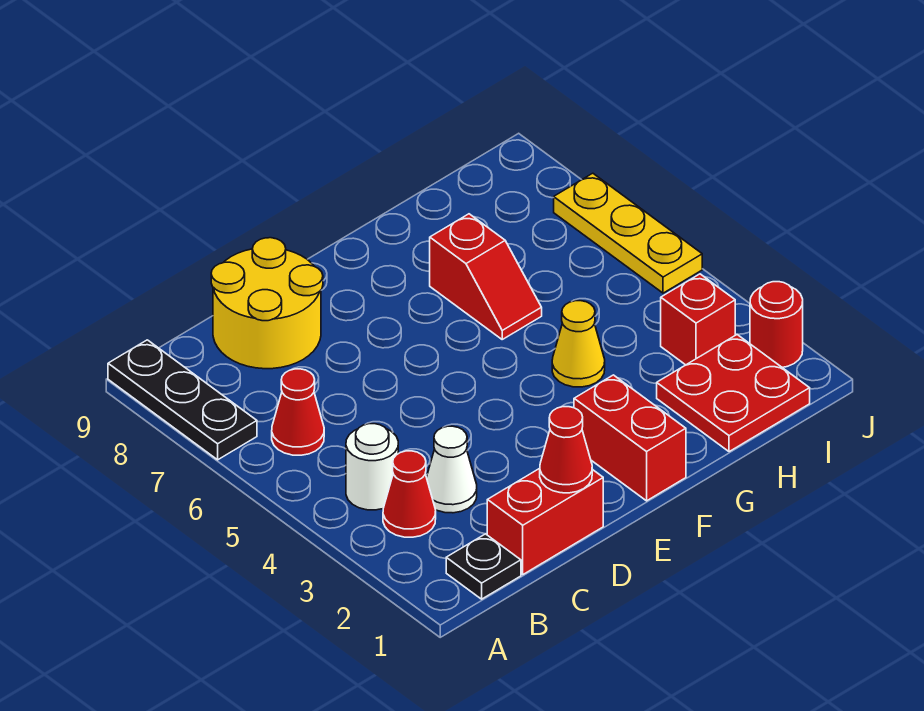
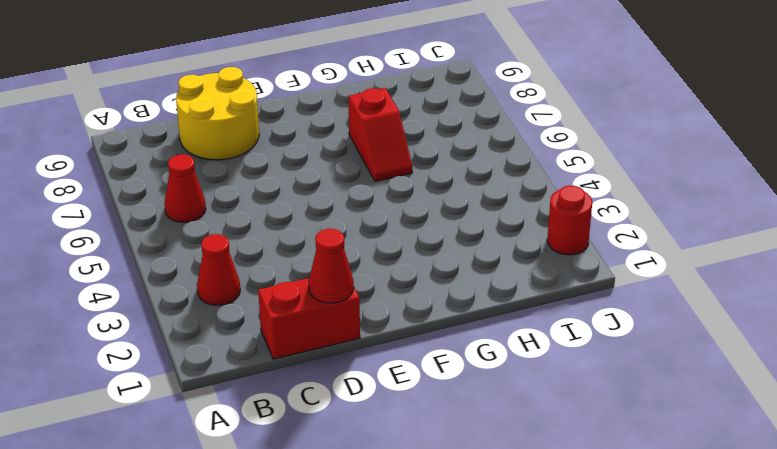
none -> black 1x3 plate [108,340,257,460]
none -> black 1x1 plate [446,534,521,599]
none -> white 1x1 round brick [346,424,398,510]

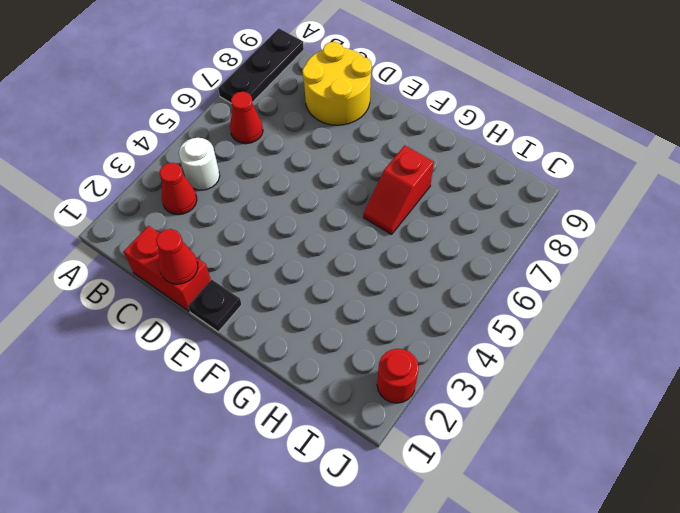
black 1x1 plate [188,280,242,332] -> black 1x1 plate moved to [446,534,521,599]
none -> white 1x1 cone [426,426,477,513]
none -> red 1x2 brick [574,375,686,501]
none -> yellow 1x1 cone [552,301,605,387]

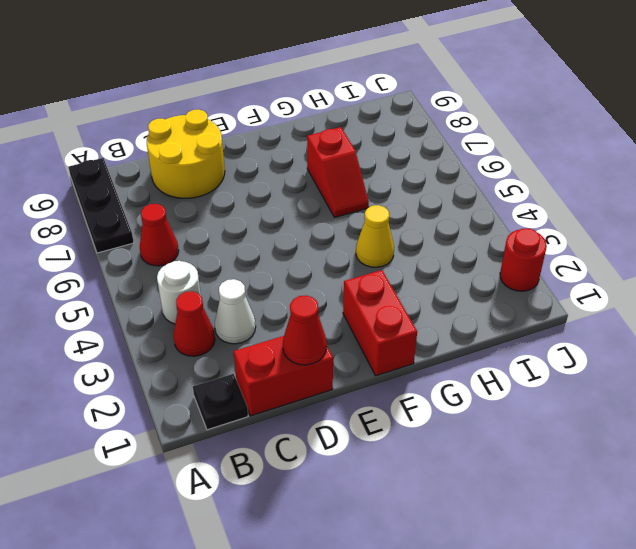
none -> red 2x2 plate [657,335,810,452]
none -> red 1x1 brick [661,274,735,365]
none -> yellow 1x3 plate [554,173,702,293]

